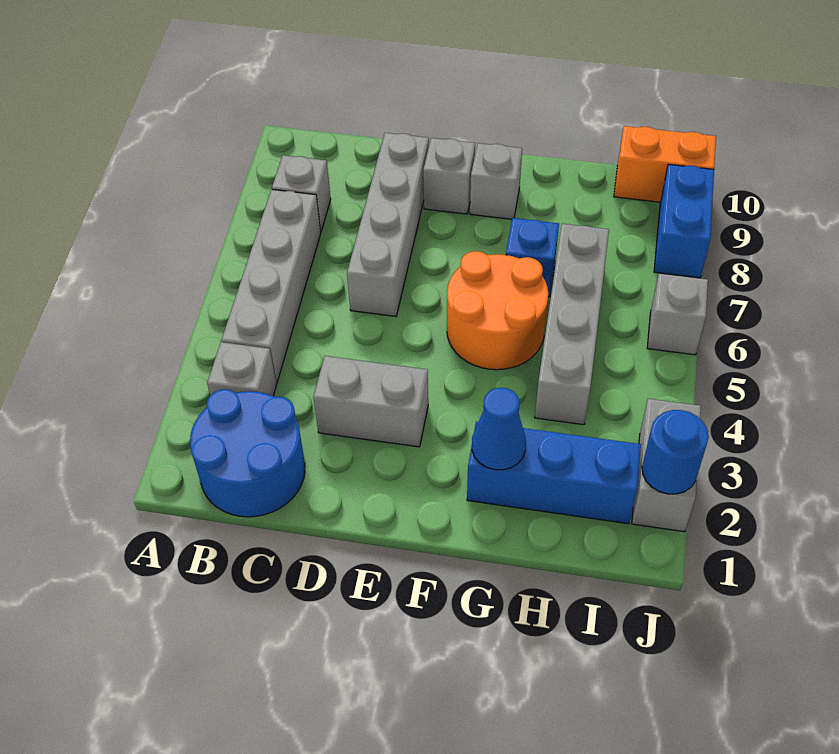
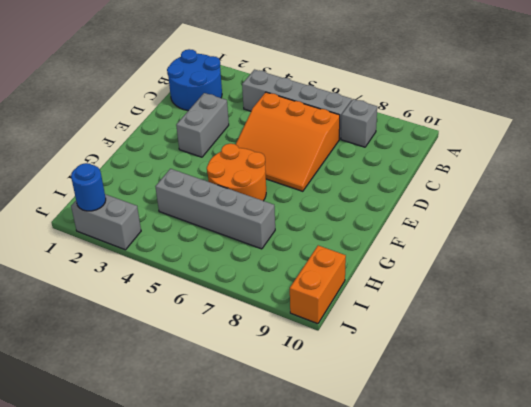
orange 3x3 slope [236,92,340,191] -> grey 1x4 brick [347,133,429,316]
none -> grey 1x1 brick [207,342,276,396]
none -> grey 1x1 brick [423,138,475,214]
none -> grey 1x1 brick [470,143,522,219]

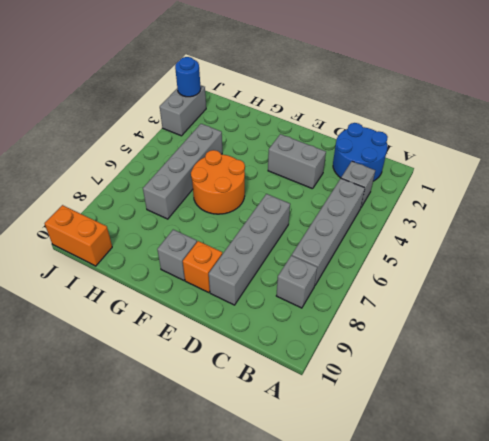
orange 1x1 brick [183,241,222,293] -> grey 1x1 brick [423,138,475,214]
none -> blue 1x3 brick [467,422,641,524]
none -> blue 1x1 brick [506,218,559,297]
none -> grey 1x1 brick [647,274,708,355]

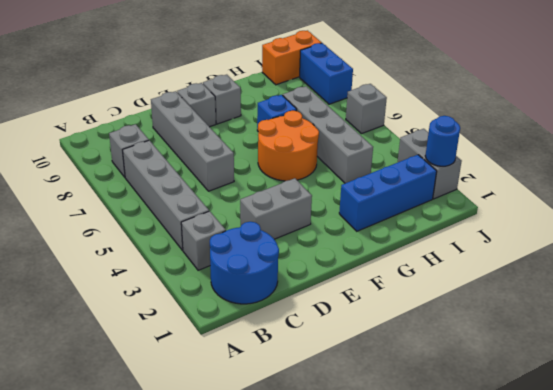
none -> blue 1x1 cone [472,388,526,470]

